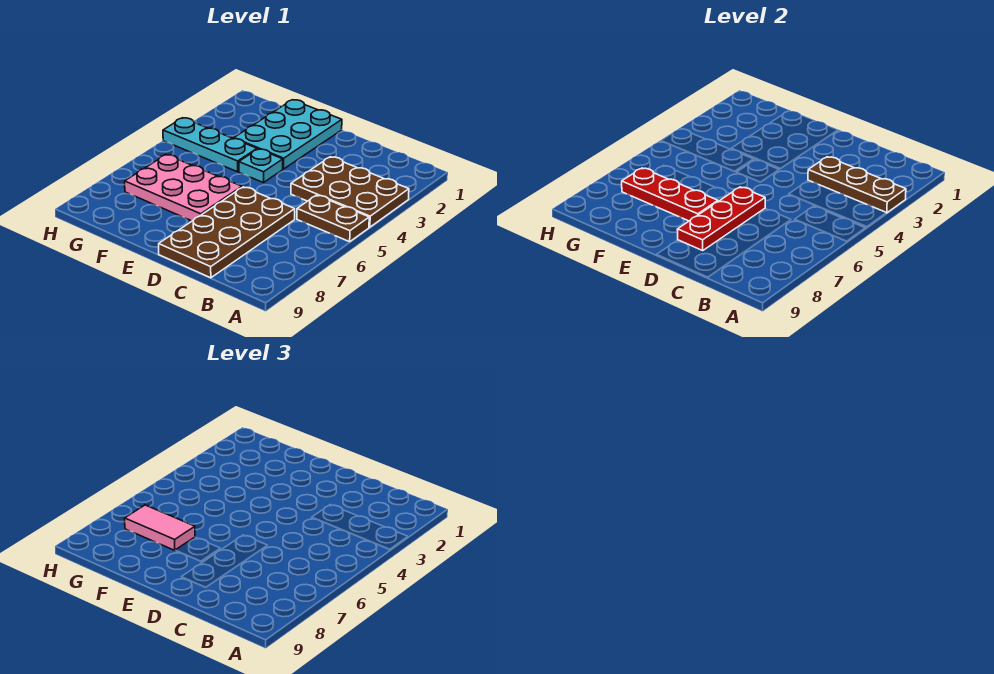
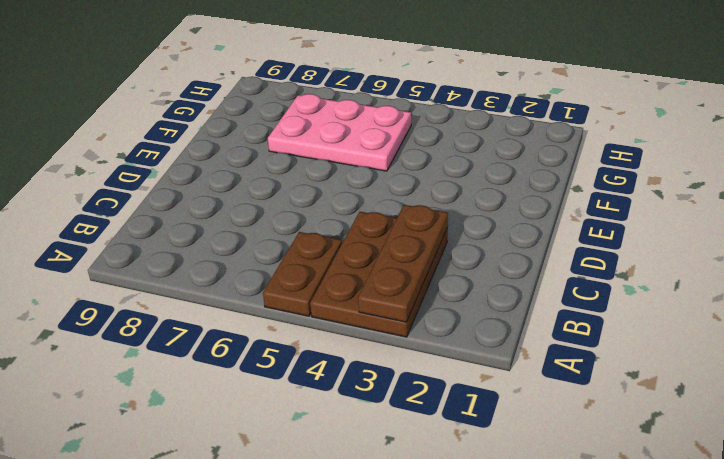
pink 2x3 plate [268,94,411,171] -> pink 2x3 plate turned to [125,155,242,221]
none -> brown 2x4 plate [159,187,295,278]
none -> cyan 2x3 plate [234,100,342,169]

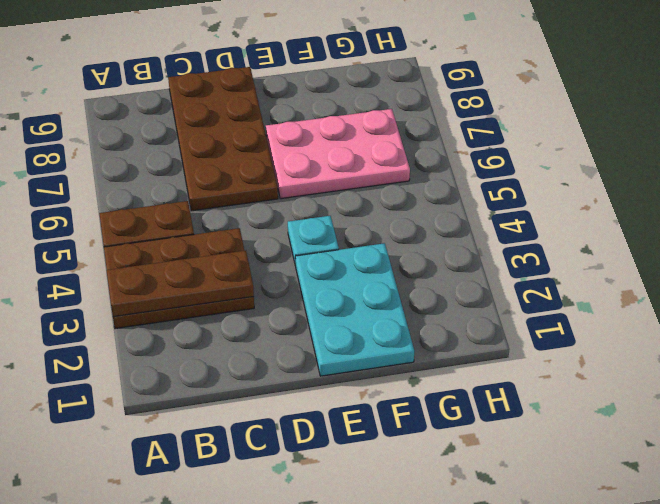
none -> cyan 1x3 plate [163,118,257,172]
none -> red 1x3 plate [677,187,765,250]

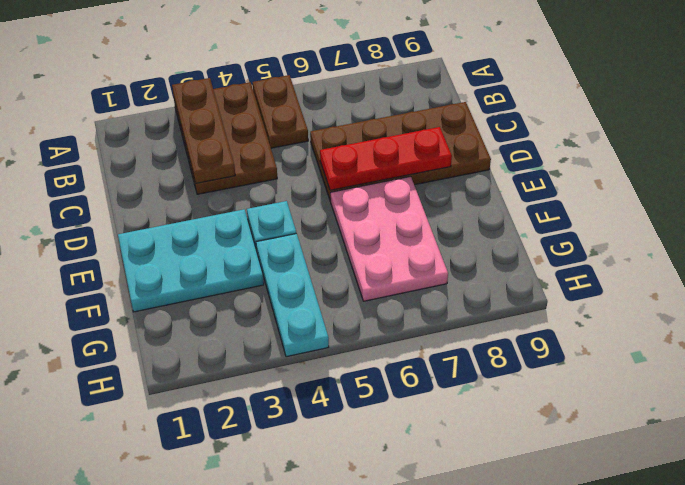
none -> red 1x3 plate [622,168,718,221]
none -> pink 1x2 tile [125,505,195,550]

